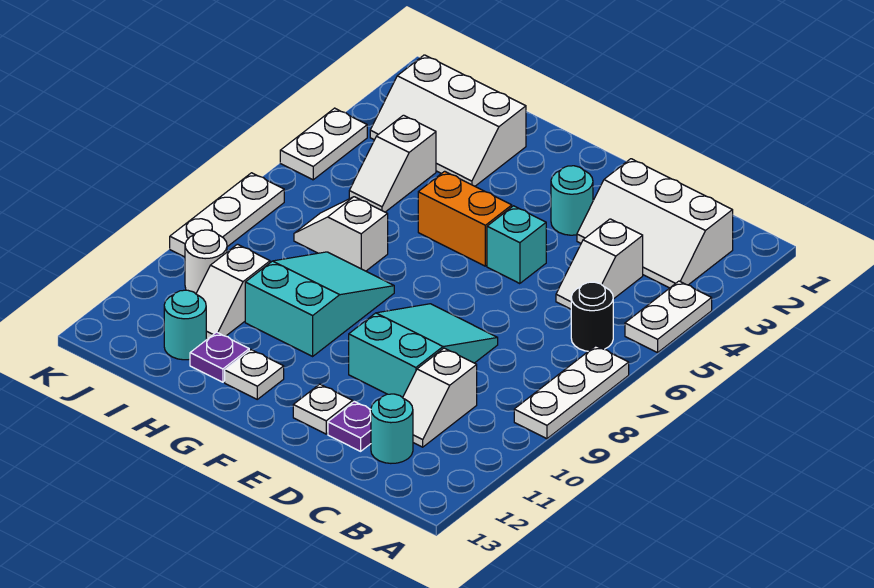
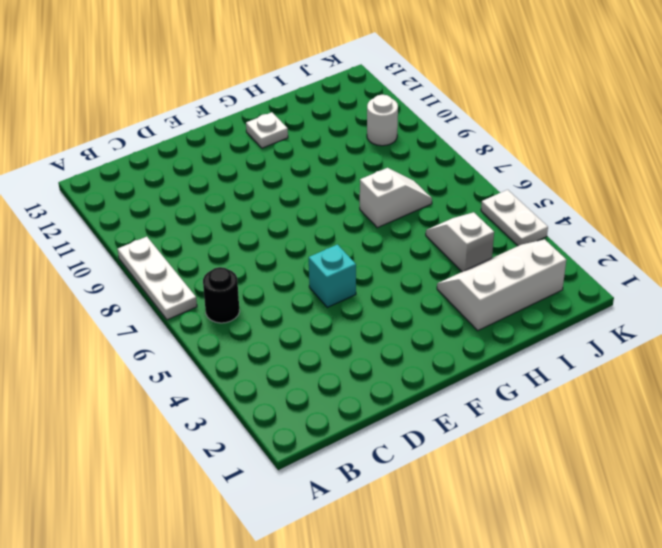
none -> white 1x2 plate [625,281,712,353]
none -> white 2x3 slope [577,159,733,288]
none -> white 1x2 slope [556,219,643,309]

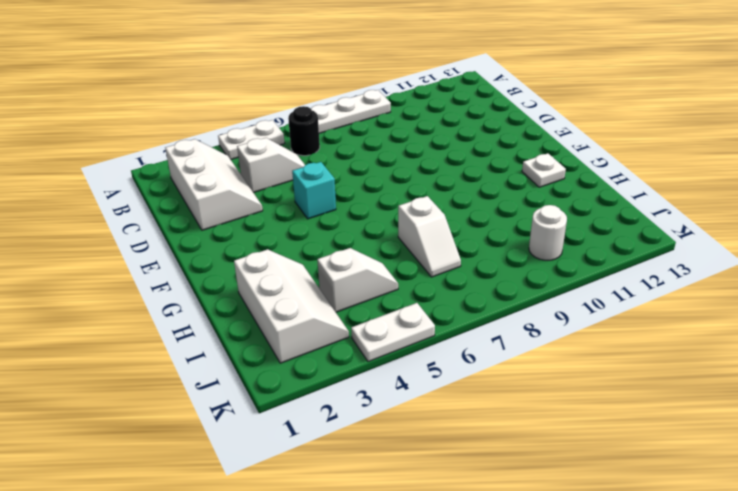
none -> white 1x2 slope [403,348,477,447]
none -> cyan 1x1 round brick [371,394,413,463]
none -> cyan 2x3 slope [349,304,498,398]

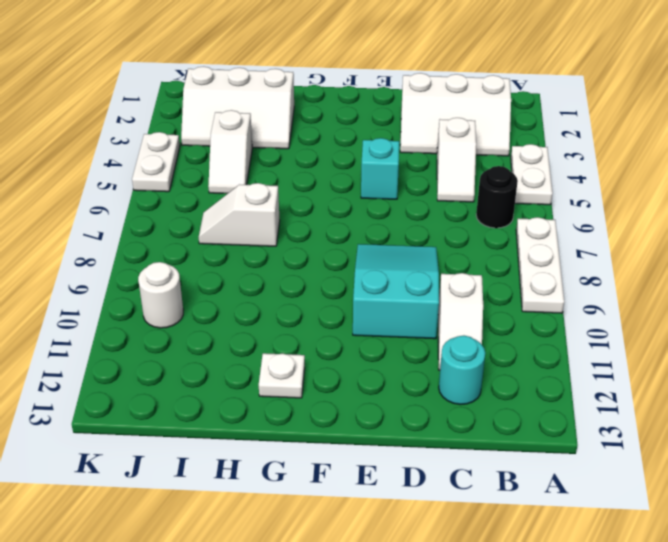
none -> purple 1x1 plate [328,401,371,451]
none -> cyan 1x1 round brick [551,166,593,235]
none -> white 1x1 plate [293,384,353,434]

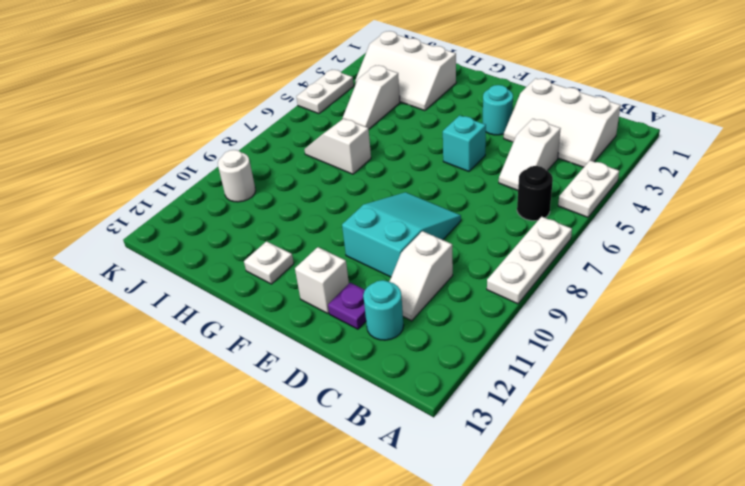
white 1x1 brick [295,247,349,314] -> white 1x1 plate [293,384,353,434]
none -> orange 1x2 brick [418,171,512,266]
none -> cyan 2x3 slope [245,252,394,356]
none -> purple 1x1 plate [190,332,249,382]

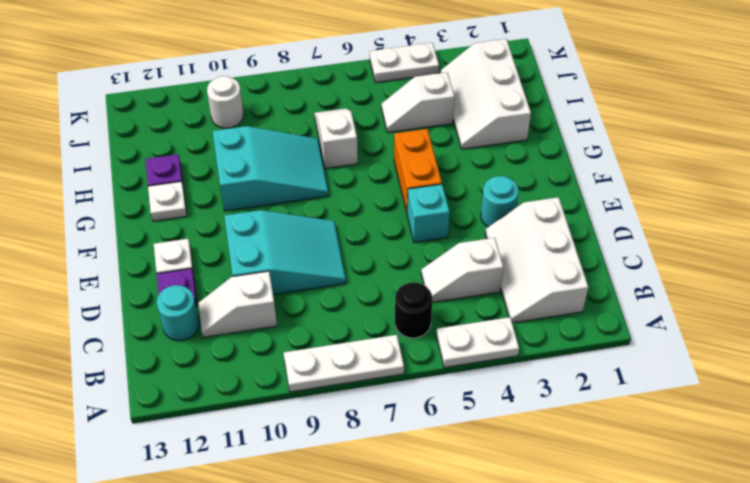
none -> white 1x2 slope [196,244,270,339]
none -> cyan 1x1 round brick [164,290,206,360]
none -> white 1x3 plate [170,173,284,257]

